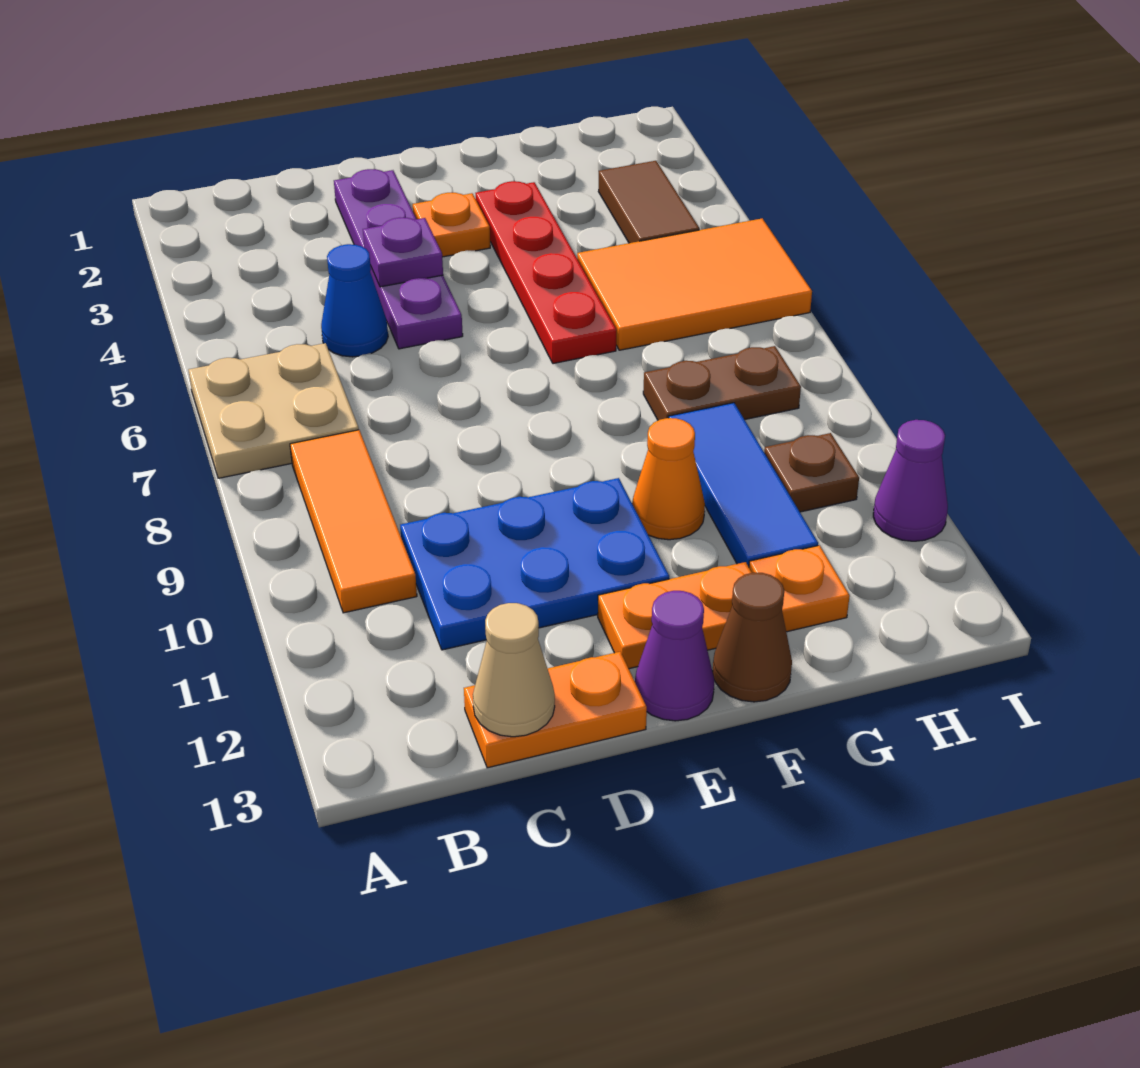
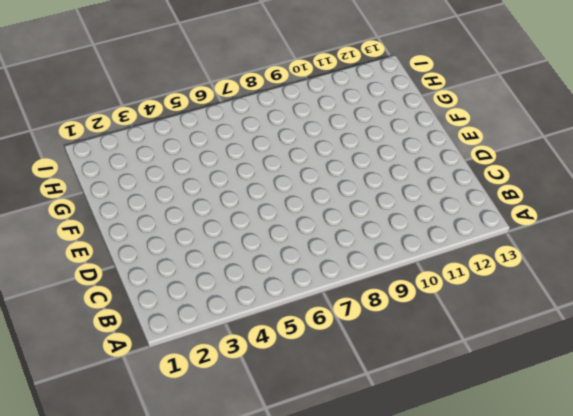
none -> tan 2x2 plate [189,343,359,478]
none -> orange 1x3 tile [290,430,417,613]
none -> blue 1x1 cone [321,244,388,357]

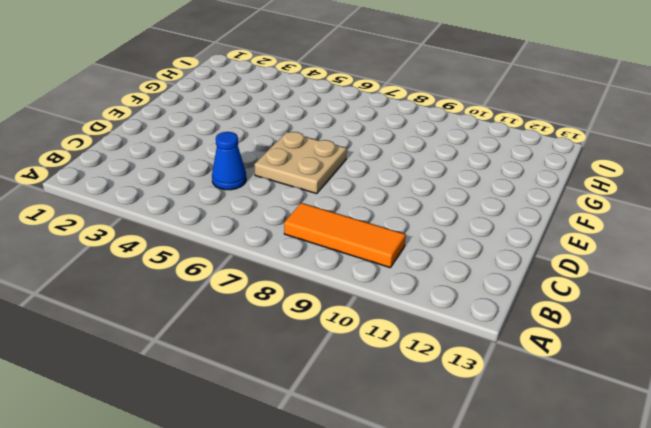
tan 2x2 plate [254,132,347,194] -> tan 2x2 plate moved to [189,343,359,478]
none -> blue 2x3 plate [400,478,669,650]
none -> orange 1x2 plate [464,652,647,768]
none -> purple 1x4 plate [334,169,463,349]

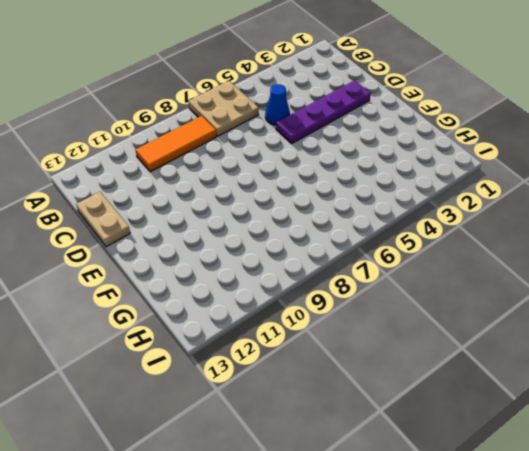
tan 1x2 plate [76,192,130,247] -> orange 1x2 plate [464,652,647,768]
none -> blue 2x3 plate [400,478,669,650]
none -> orange 1x1 plate [413,193,490,257]
none -> orange 1x2 plate [598,562,752,669]

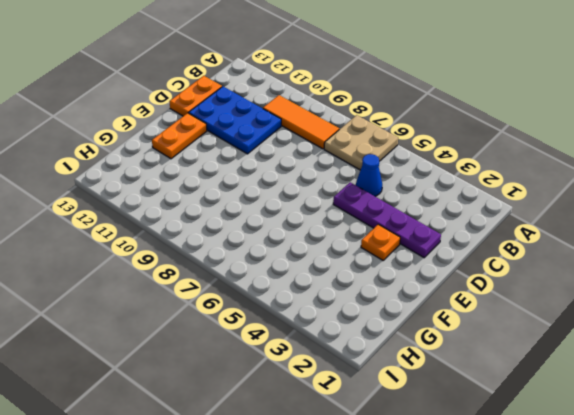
blue 2x3 plate [189,86,281,154] -> blue 2x3 plate turned to [400,478,669,650]
none -> purple 1x1 cone [635,591,714,721]
none -> red 1x4 plate [475,181,616,364]
none -> orange 1x1 cone [632,418,705,540]

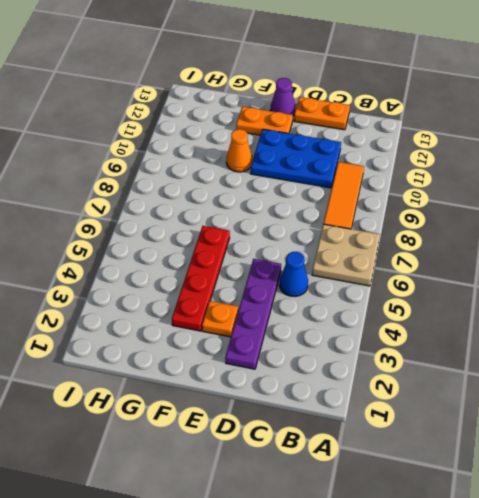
none -> brown 1x1 cone [713,573,792,702]
none -> orange 2x3 tile [577,218,812,350]
none -> brown 1x2 plate [643,346,801,420]

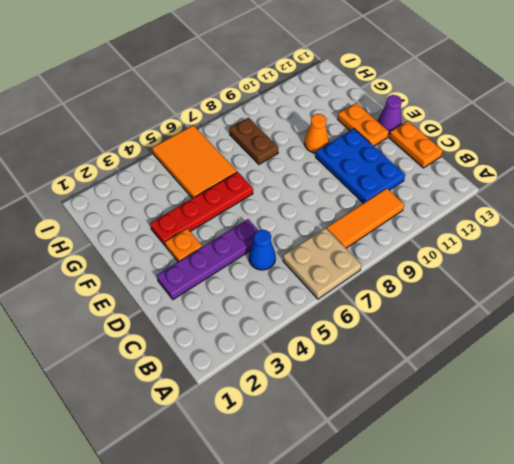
none -> brown 1x1 cone [713,573,792,702]
none -> blue 1x3 tile [668,403,818,567]
none -> orange 1x1 plate [749,545,850,632]

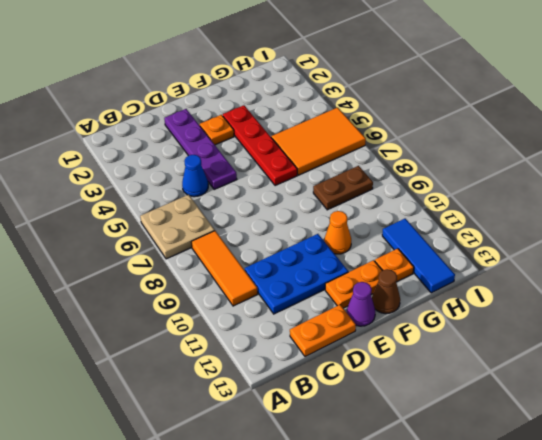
blue 1x3 tile [382,219,455,293] -> blue 1x3 tile moved to [668,403,818,567]
none -> brown 1x2 tile [599,161,700,243]
none -> brown 1x1 plate [764,433,859,512]
none -> purple 1x1 cone [873,420,948,541]

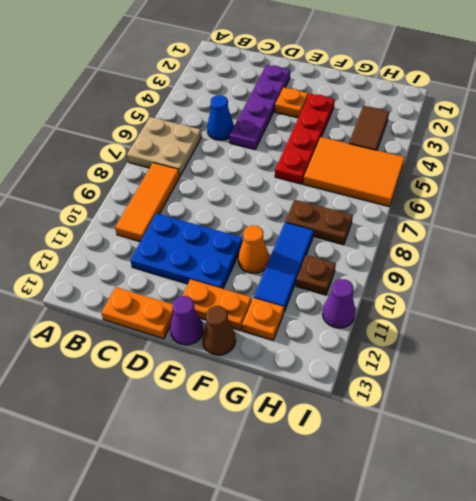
none -> tan 1x1 cone [473,603,555,737]
none -> purple 1x1 plate [363,218,443,287]

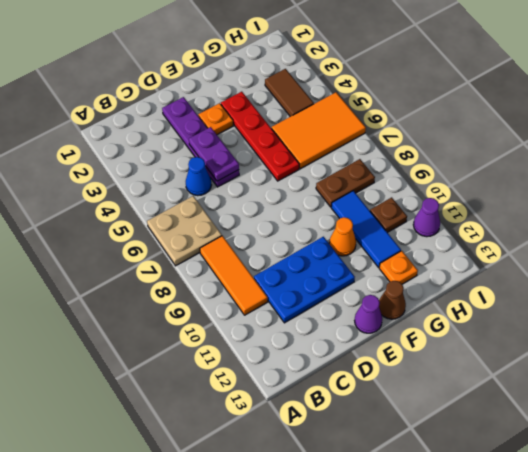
purple 1x2 plate [189,127,239,181] -> purple 1x1 plate [363,218,443,287]
none -> orange 1x2 plate [464,652,647,768]
none -> orange 1x2 plate [598,562,752,669]
none -> tan 1x1 cone [473,603,555,737]

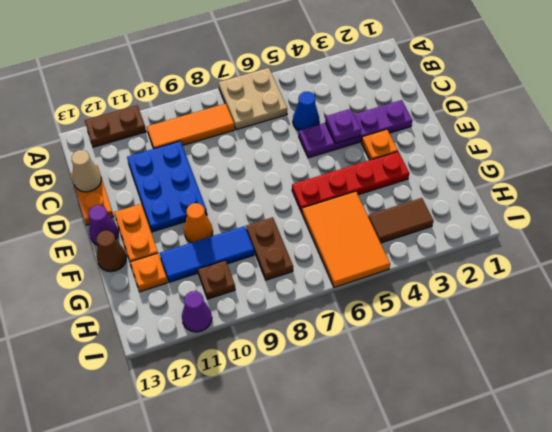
brown 1x2 plate [85,105,146,147] -> none

